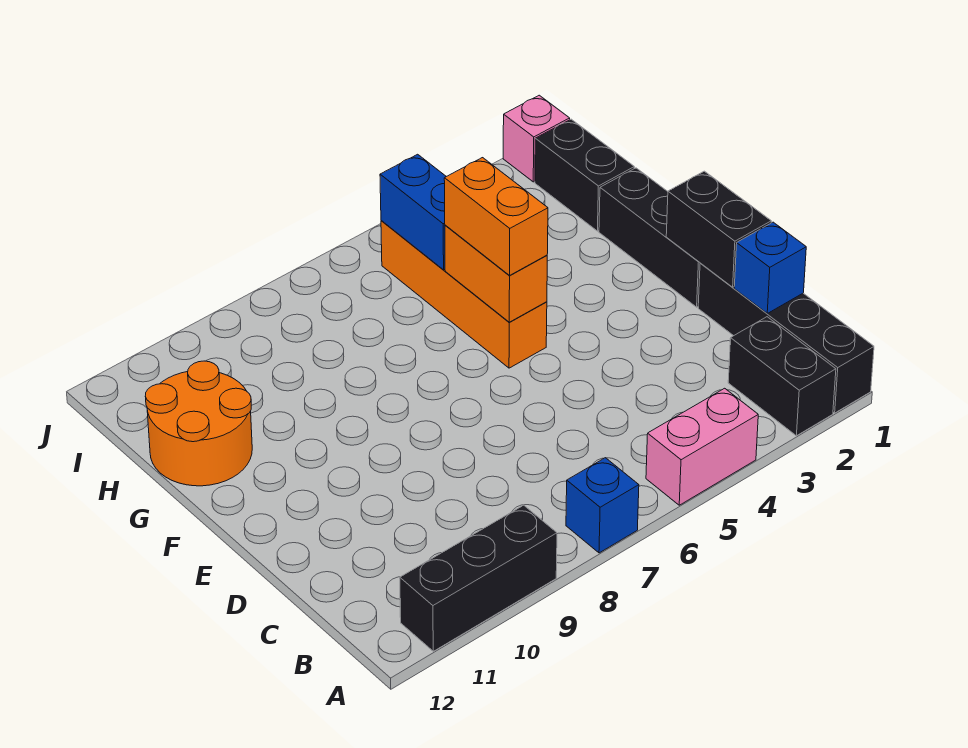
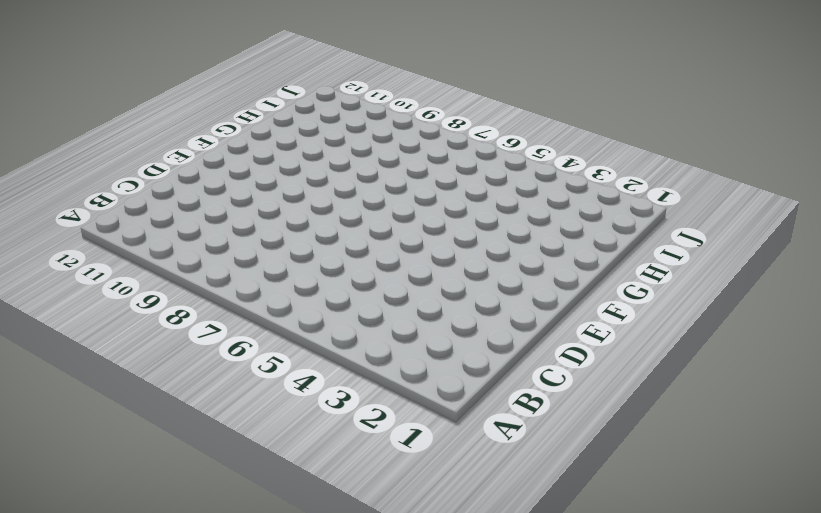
none -> black 1x4 brick [698,263,874,413]
none -> black 1x2 brick [728,317,836,436]
none -> pink 1x2 brick [646,388,758,505]

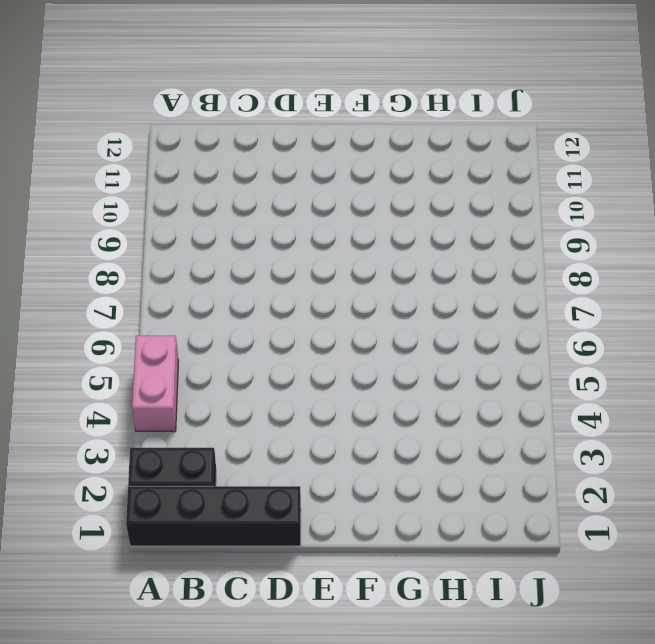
none -> blue 1x1 brick [566,458,639,553]
none -> black 1x3 brick [400,505,557,651]
none -> black 1x3 brick [599,168,700,307]

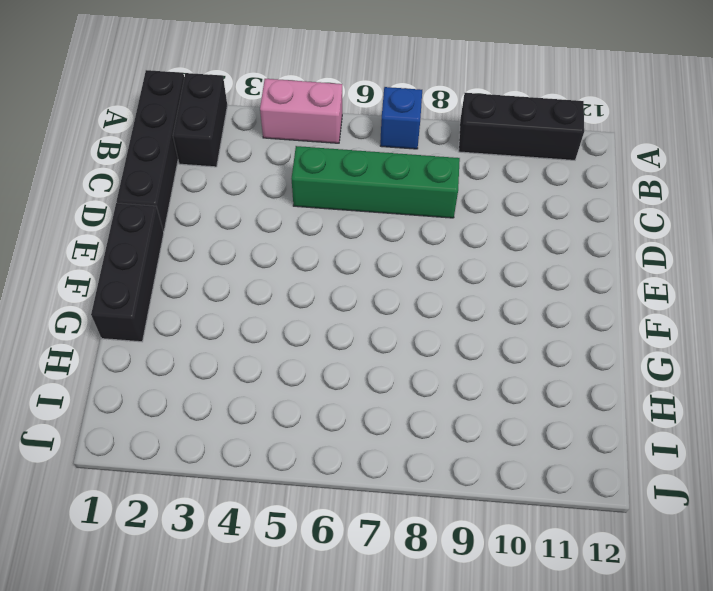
green 1x4 brick [292,146,460,218] -> none
none -> orange 1x4 brick [381,221,547,368]
none -> orange 2x2 round brick [145,361,252,486]
none -> black 1x2 brick [535,119,634,231]

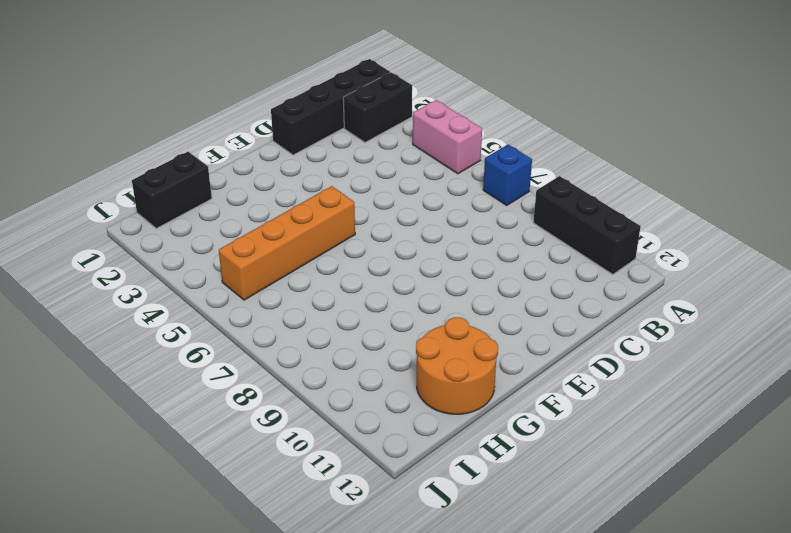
none -> black 1x3 brick [599,168,700,307]
none -> pink 1x1 brick [503,95,570,182]
none -> blue 1x1 brick [734,222,806,313]

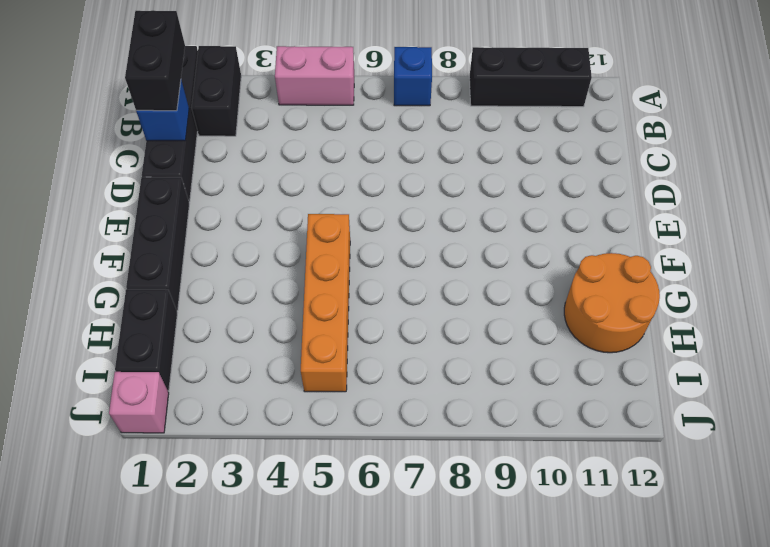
black 1x2 brick [125,10,185,111] -> black 1x2 brick moved to [666,171,771,287]
none -> orange 1x2 brick [445,225,547,322]
none -> blue 1x2 brick [380,154,446,270]
none -> orange 1x2 brick [444,158,548,275]

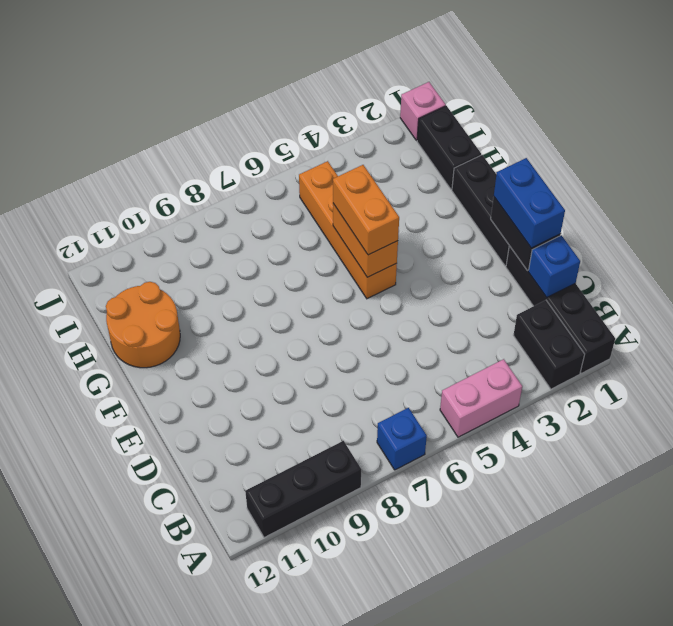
blue 1x2 brick [494,158,565,248] -> blue 1x2 brick moved to [380,154,446,270]

